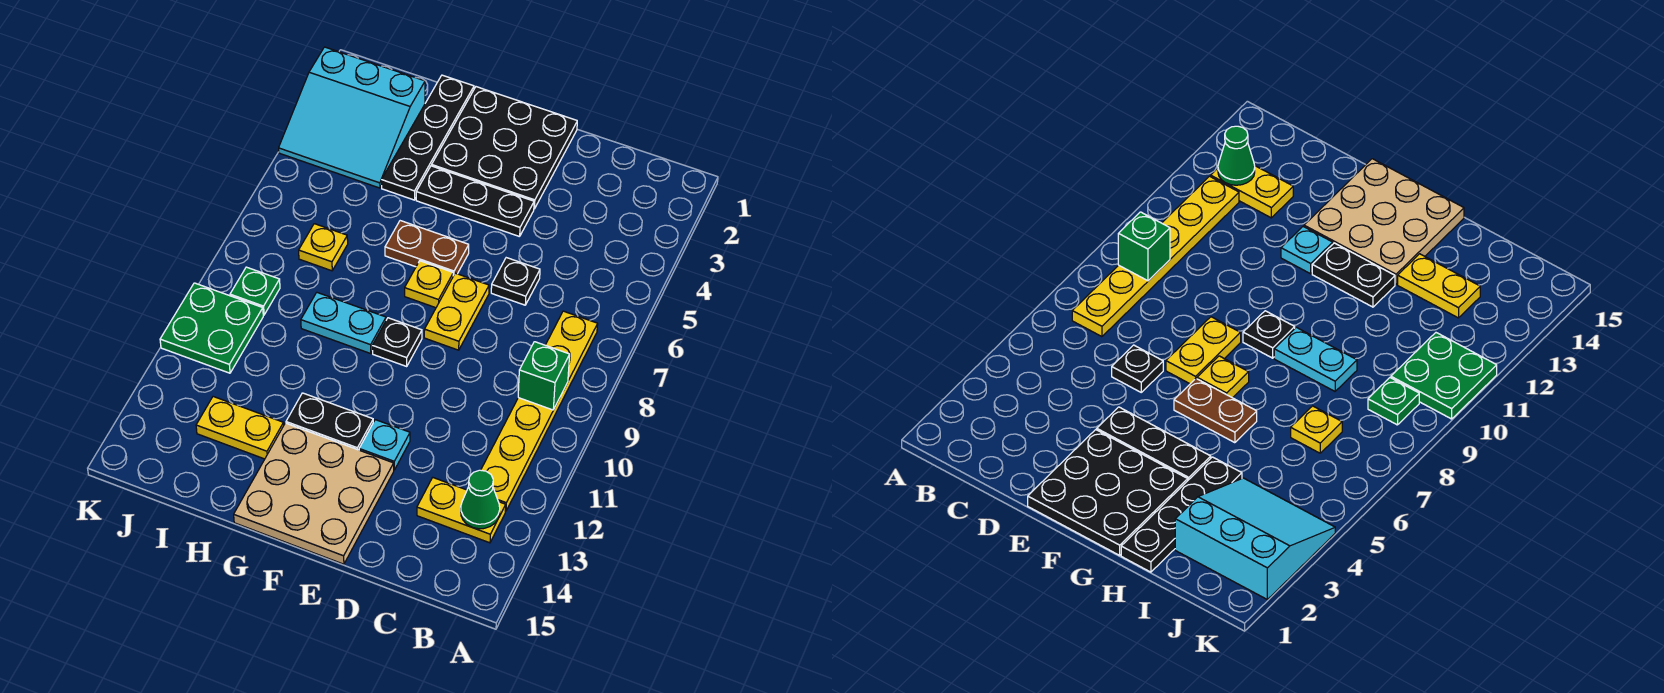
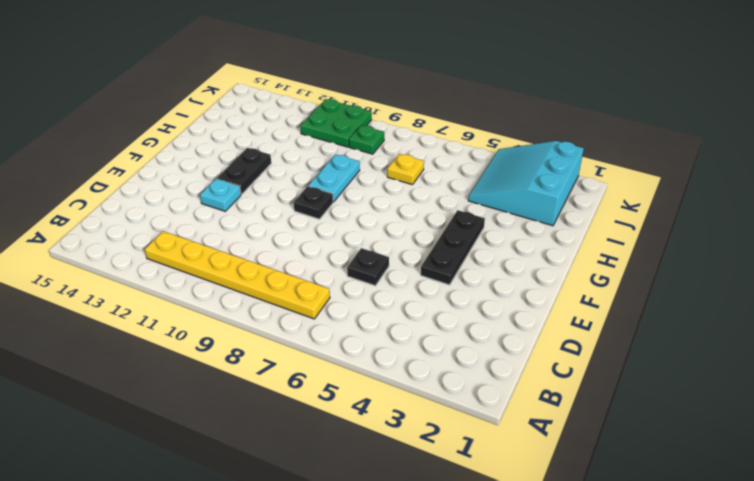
none -> yellow 1x2 plate [417,478,506,543]
none -> black 3x3 plate [432,87,577,209]
none -> yellow 1x2 plate [424,273,489,350]

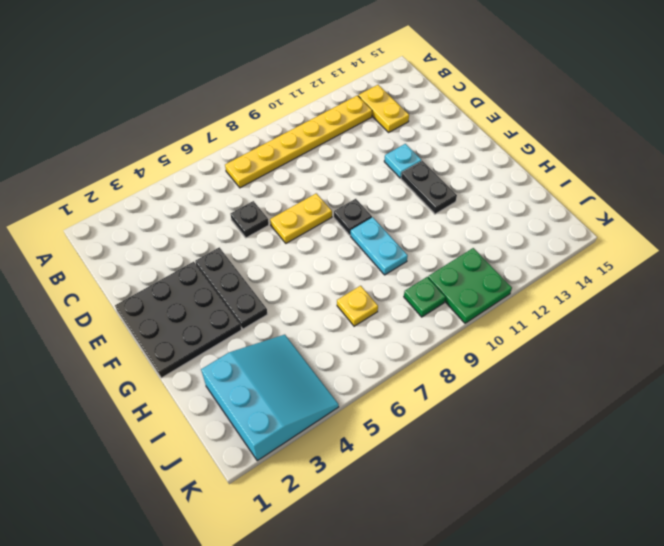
none -> tan 3x3 plate [234,423,394,564]
none -> brown 1x2 plate [385,221,469,276]
none -> yellow 1x1 plate [405,261,453,308]

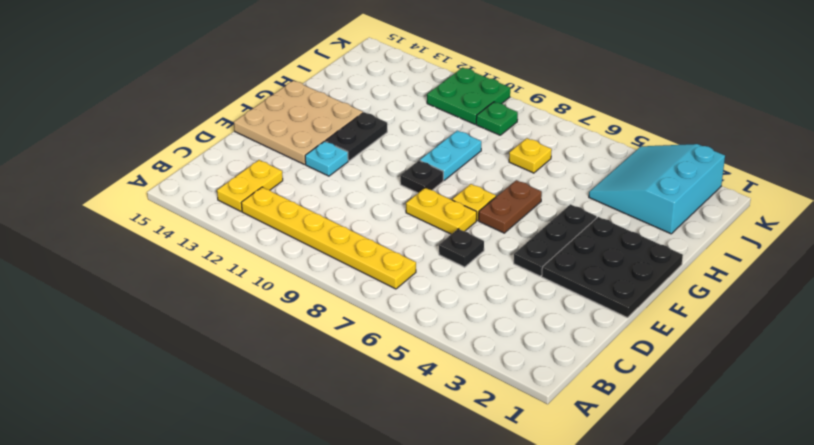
none -> black 1x4 plate [381,75,474,200]
none -> yellow 1x2 plate [196,397,284,459]
none -> green 1x1 brick [518,342,570,410]

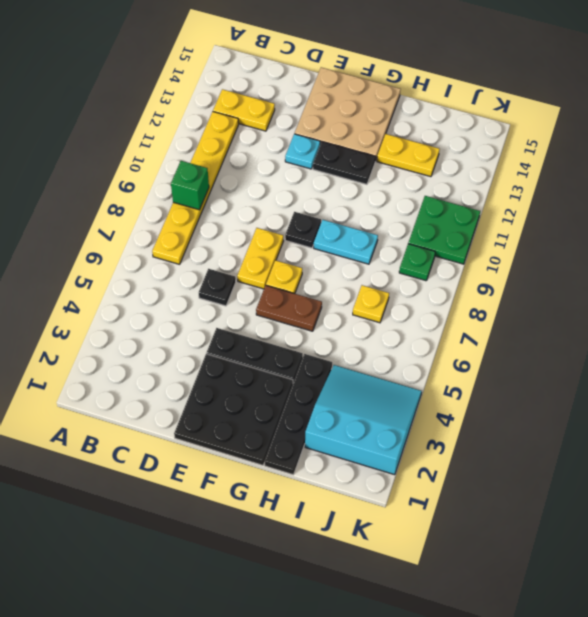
none -> green 1x1 cone [461,470,500,529]

